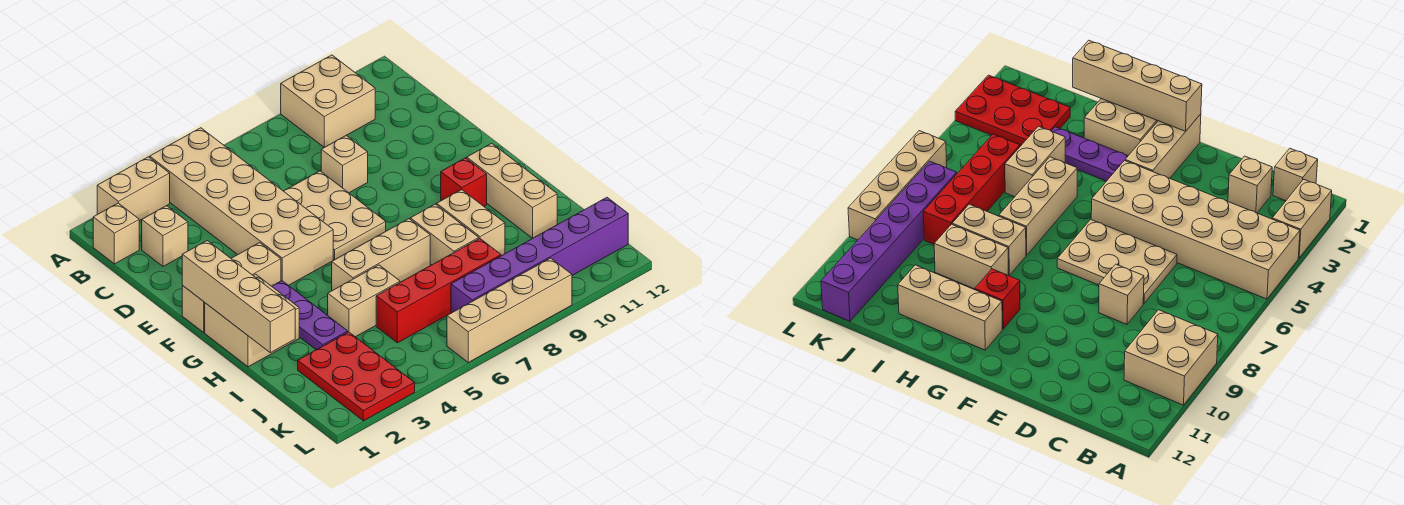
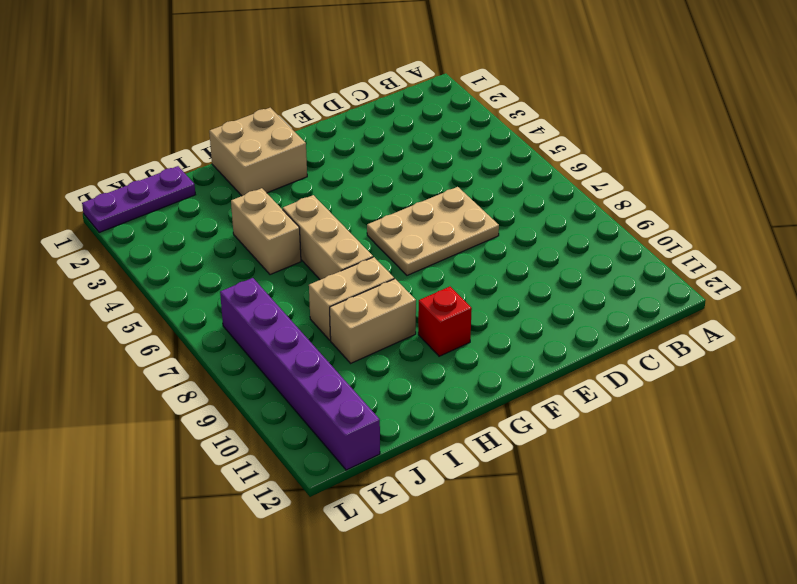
purple 1x3 plate [82,166,195,233] -> purple 1x3 plate moved to [272,281,348,350]
none -> tan 1x2 brick [97,157,170,221]
none -> tan 2x6 brick [150,128,333,285]
none -> tan 2x2 brick [281,55,375,147]

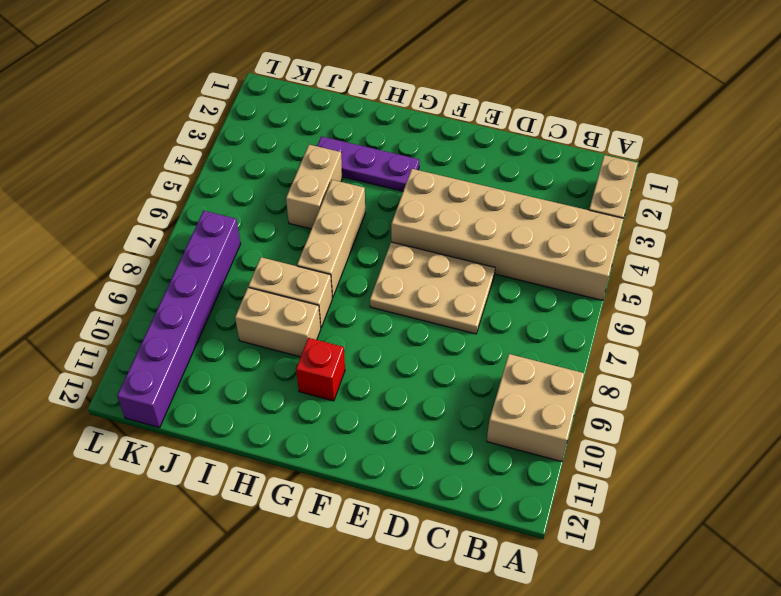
none -> tan 1x1 brick [93,203,139,264]
none -> tan 1x1 brick [142,206,188,266]
none -> tan 1x1 brick [321,135,368,193]

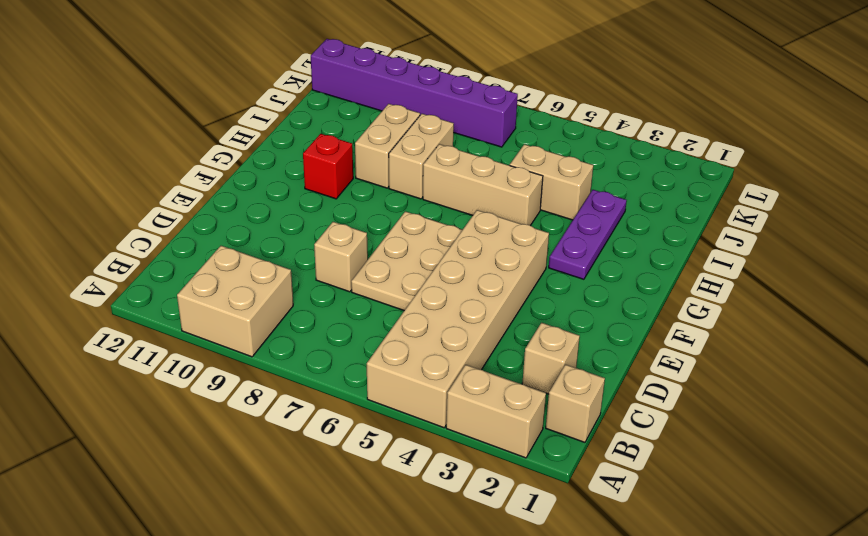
none -> tan 1x3 brick [182,243,281,332]
none -> tan 2x2 brick [205,274,299,367]
none -> tan 1x3 brick [467,143,557,238]

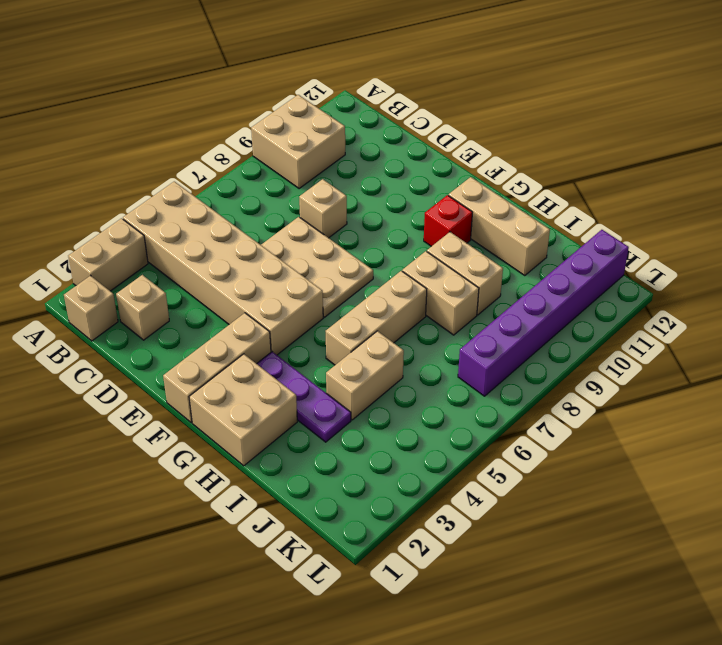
none -> red 2x3 plate [298,332,415,421]
none -> red 1x4 brick [376,238,501,343]
none -> tan 1x4 brick [447,258,572,362]

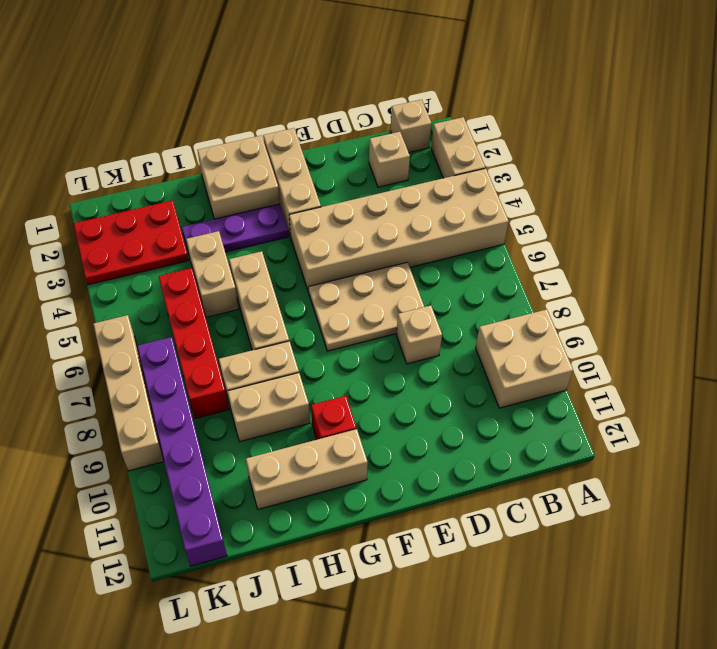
none -> tan 1x4 brick [182,241,295,353]

